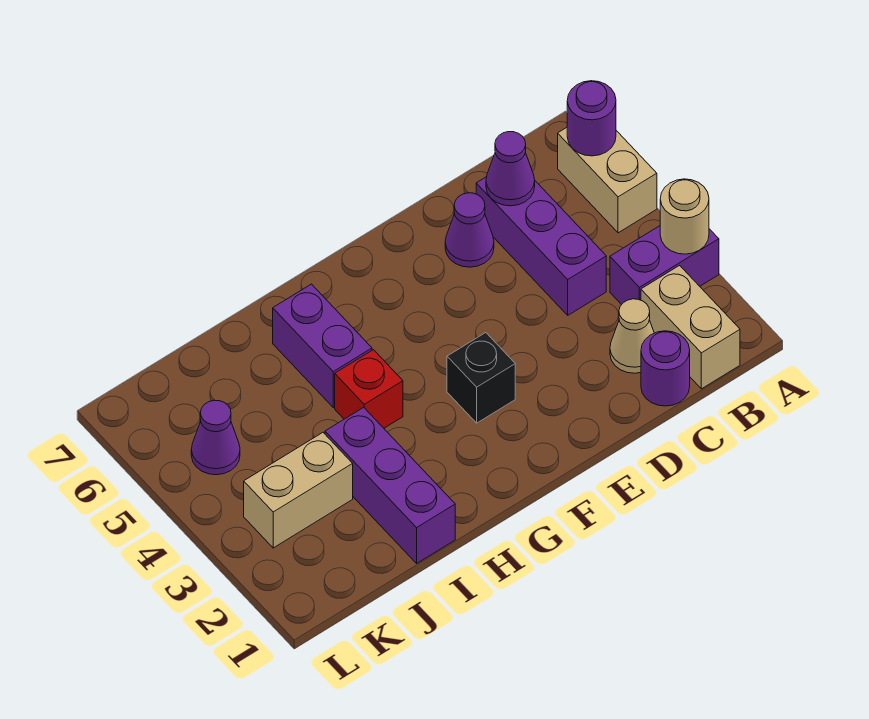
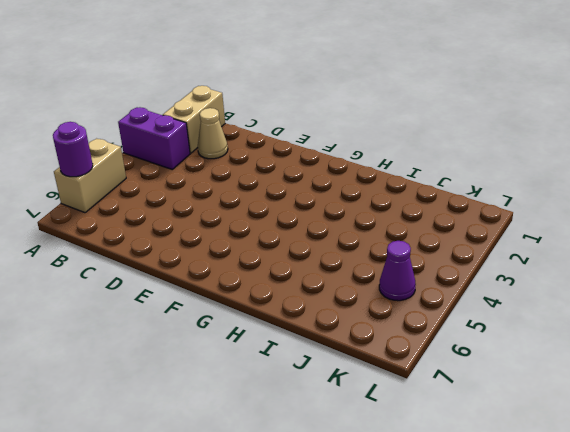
none -> purple 1x1 round brick [641,331,690,406]
none -> purple 1x3 brick [476,177,606,315]
none -> purple 1x1 cone [445,193,494,267]

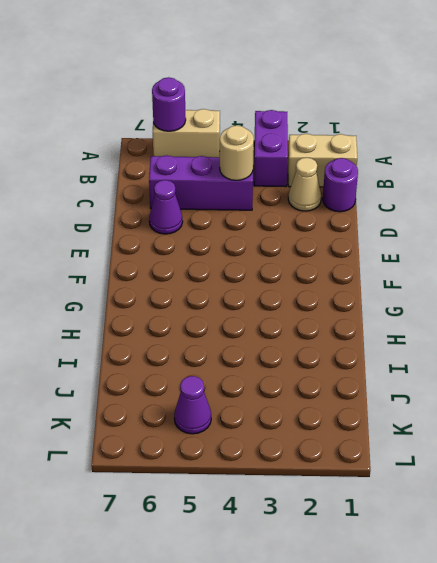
tan 1x1 round brick [219,125,254,180] -> tan 1x1 round brick moved to [660,179,709,254]
none -> black 1x1 brick [447,333,515,423]
none -> red 1x1 brick [335,350,403,428]
none -> purple 1x2 brick [273,284,372,407]

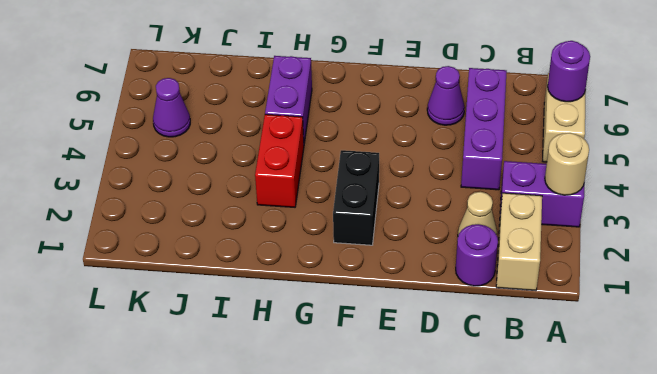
black 1x2 brick [333,150,379,245] -> black 1x1 brick [447,333,515,423]
red 1x2 brick [255,114,304,207] -> red 1x1 brick [335,350,403,428]
none -> purple 1x3 brick [325,407,455,563]
none -> tan 1x2 brick [244,433,353,548]
none -> purple 1x1 cone [486,132,535,206]

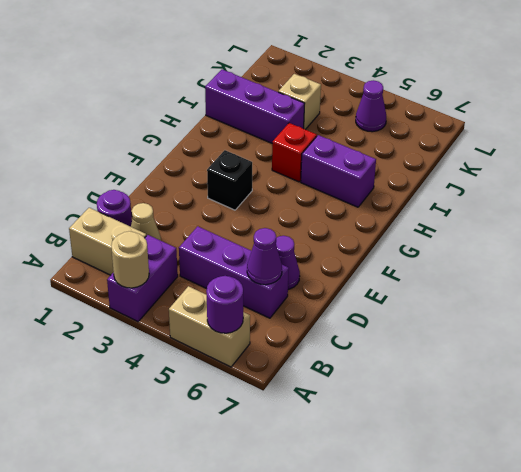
tan 1x1 brick [278,74,321,130] -> tan 1x2 brick [244,433,353,548]

